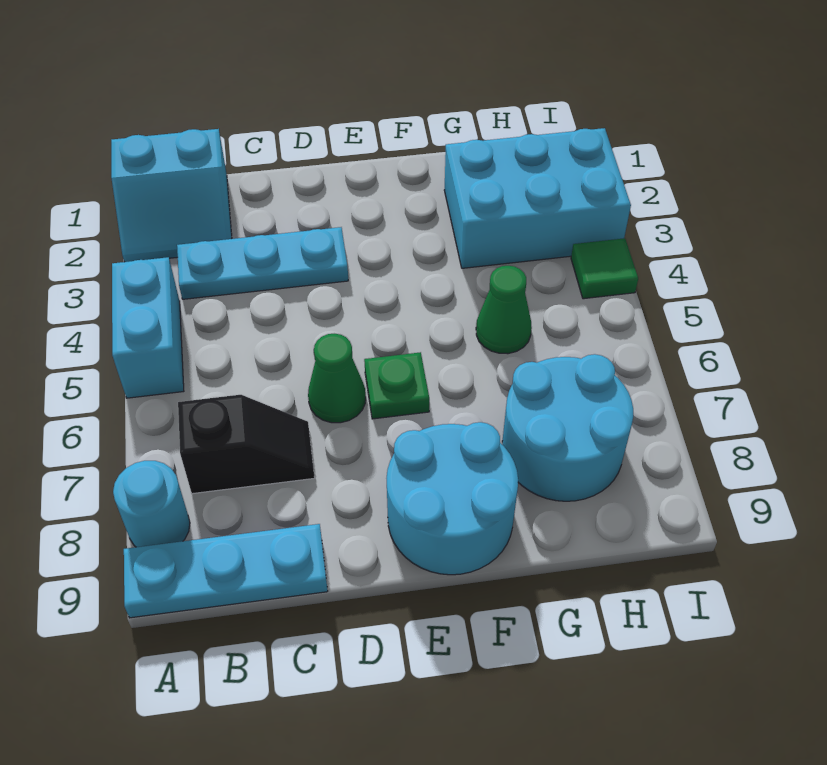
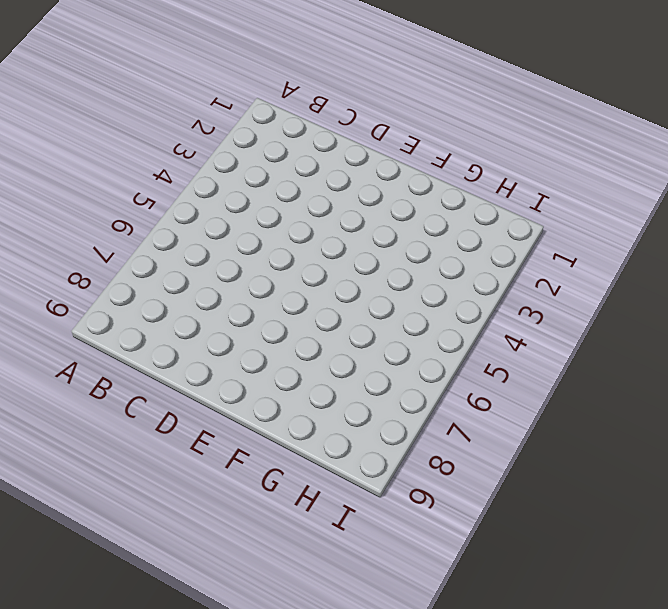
none -> cyan 2x2 slope [111,129,232,262]
none -> cyan 1x2 brick [112,257,184,398]
none -> cyan 1x1 round brick [113,461,190,547]

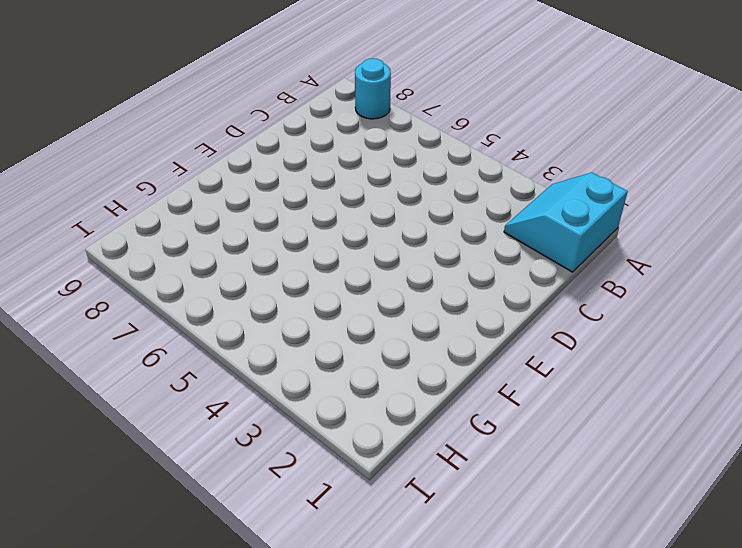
none -> cyan 1x2 brick [112,257,184,398]
none -> cyan 1x3 plate [124,524,328,618]
none -> cyan 1x3 plate [177,227,348,299]

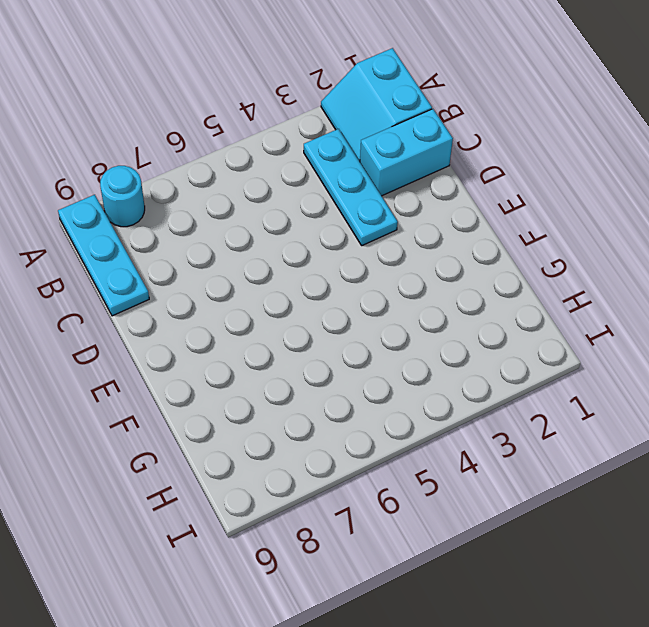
cyan 1x2 brick [360,109,453,196] -> cyan 1x2 brick moved to [112,257,184,398]
none -> black 1x2 slope [178,395,315,494]
none -> green 1x1 cone [308,334,366,423]
none -> green 1x1 plate [364,352,429,419]

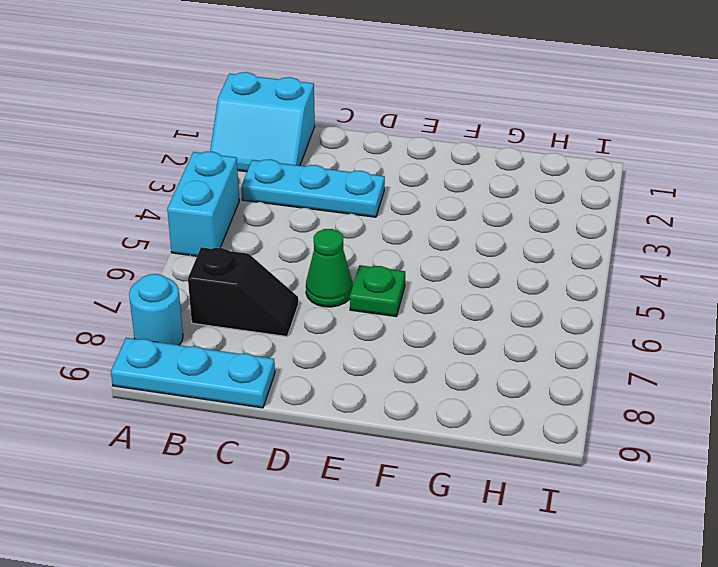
none -> cyan 2x2 round brick [386,422,518,575]
none -> cyan 2x3 brick [444,128,631,268]
none -> green 1x1 cone [476,266,532,354]

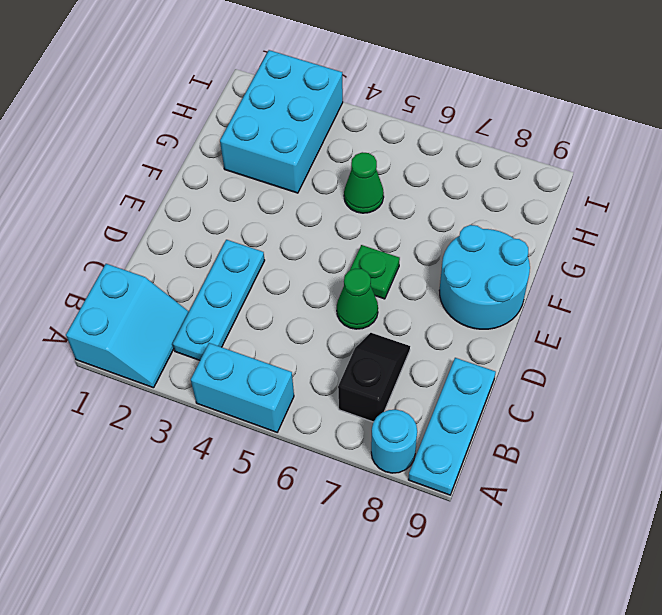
none -> cyan 2x2 round brick [502,354,633,501]
none -> green 1x1 tile [571,238,638,299]

